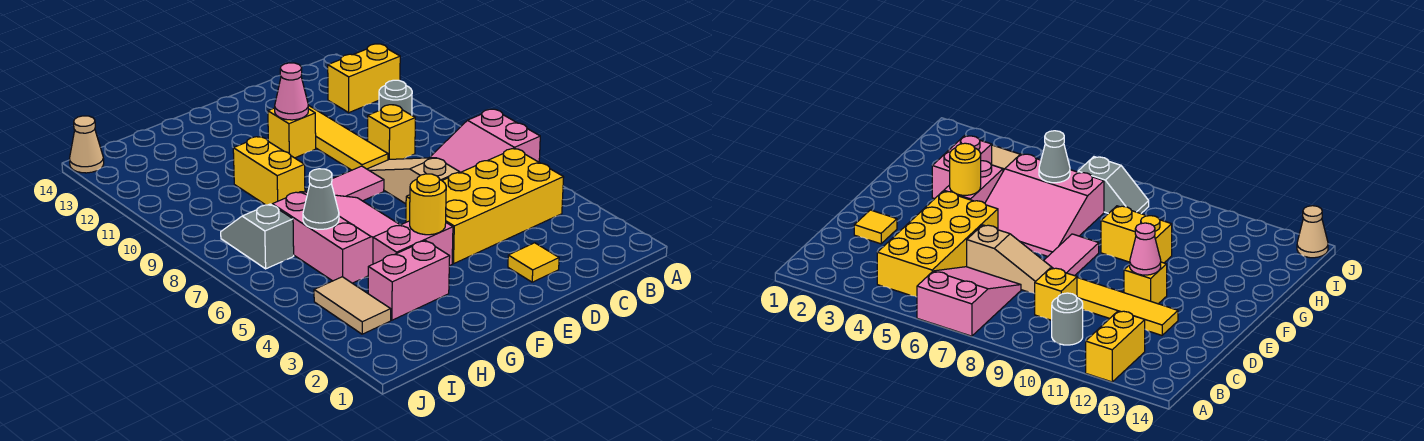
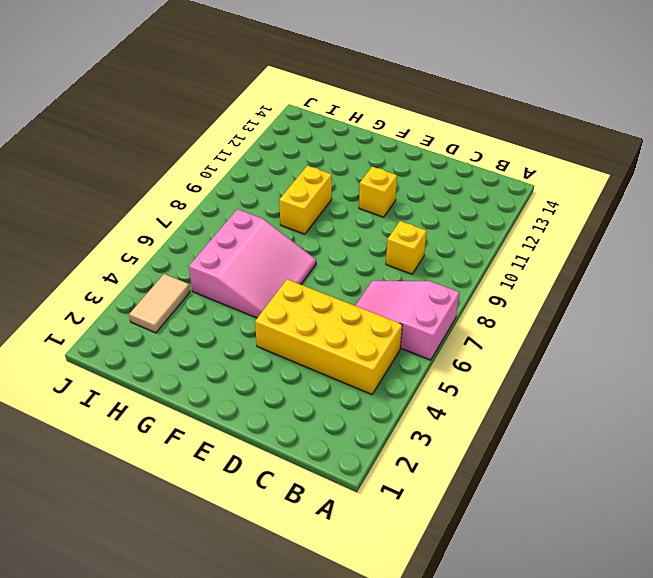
none -> yellow 1x2 brick [328,44,400,112]
none -> grey 1x1 round brick [379,80,412,115]
none -> yellow 1x1 tile [508,243,559,282]

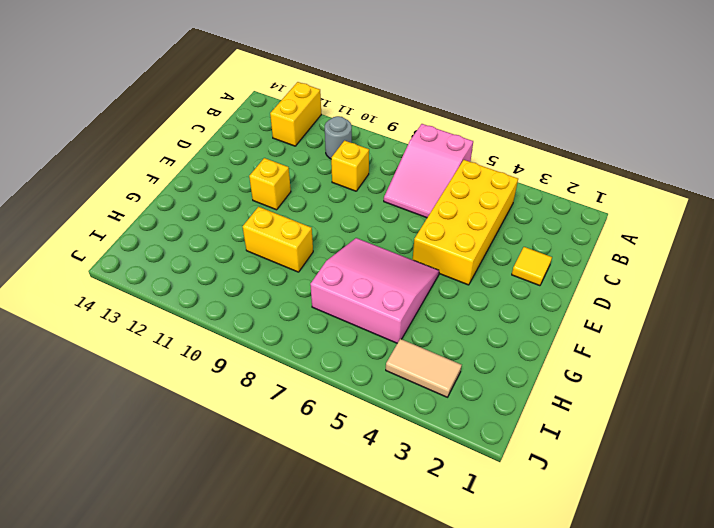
none -> tan 1x3 slope [367,158,460,204]
none -> yellow 1x4 tile [308,105,388,170]
none -> pink 1x2 tile [307,166,384,201]

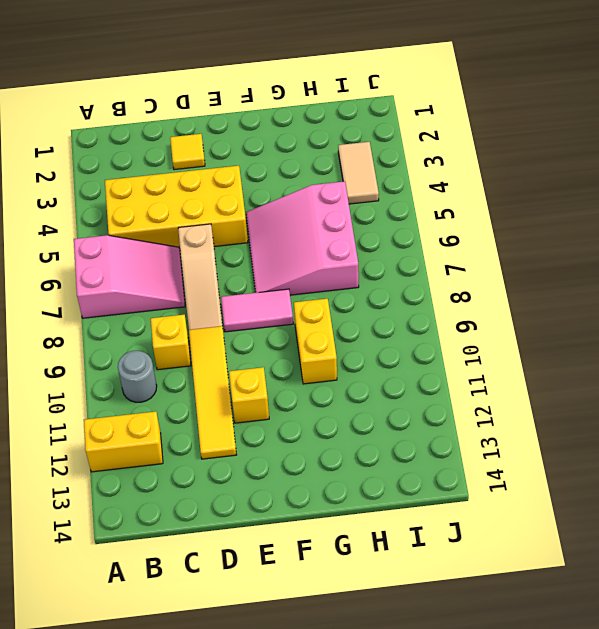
none -> pink 1x2 brick [373,221,453,266]
none -> pink 1x2 brick [368,241,450,320]
none -> grey 1x2 slope [221,204,294,269]

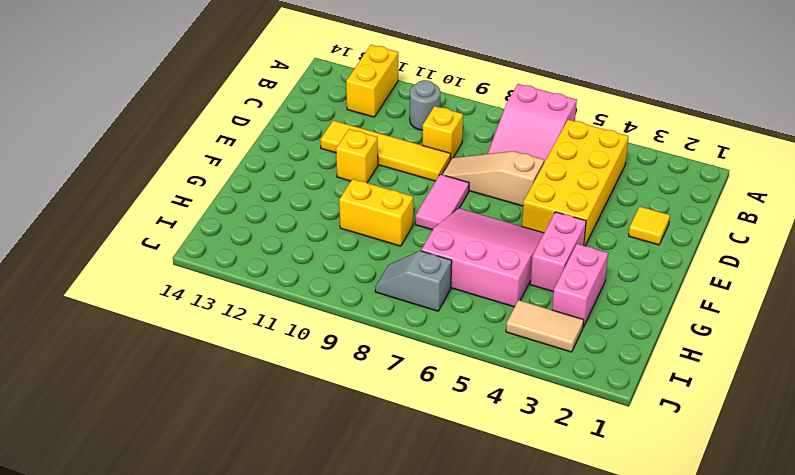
none -> tan 1x1 cone [70,116,104,173]
none -> pink 1x1 cone [275,63,308,120]
none -> yellow 1x1 round brick [410,174,446,235]

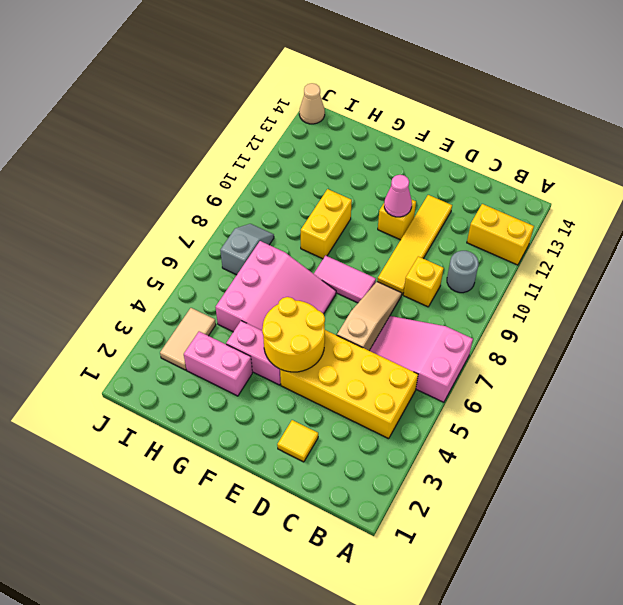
yellow 2x2 round brick [262,297,325,372] -> yellow 1x1 round brick [410,174,446,235]
none -> grey 1x1 cone [303,169,339,229]

